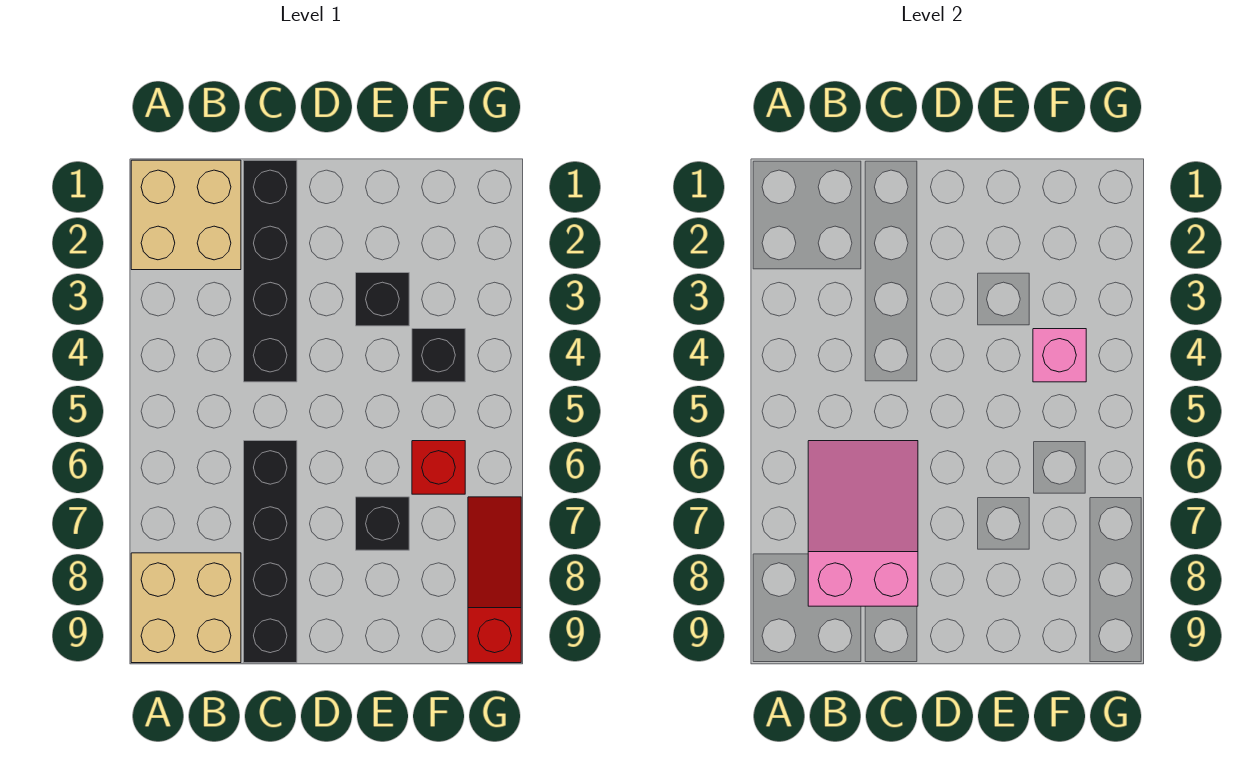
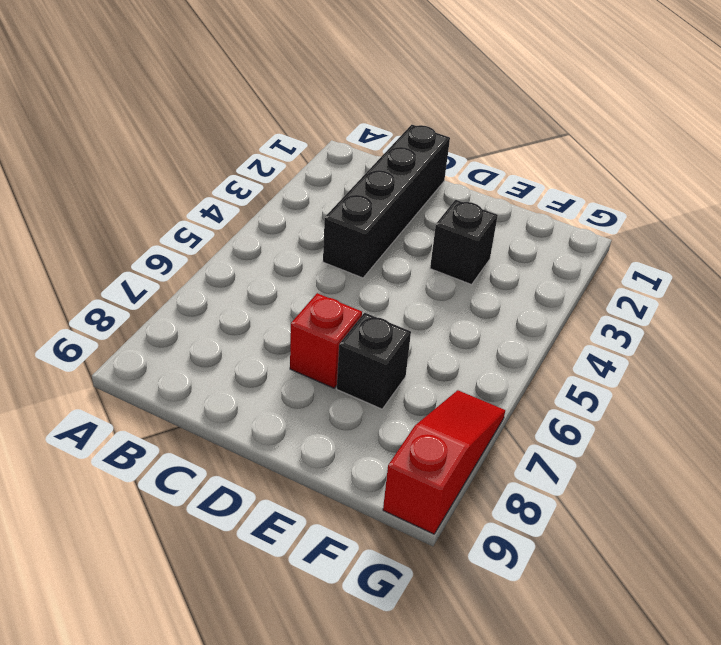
red 1x1 brick [290,293,362,388] -> red 1x1 brick moved to [412,441,465,494]
none -> tan 2x2 brick [131,160,241,270]
none -> tan 2x2 brick [131,553,241,663]

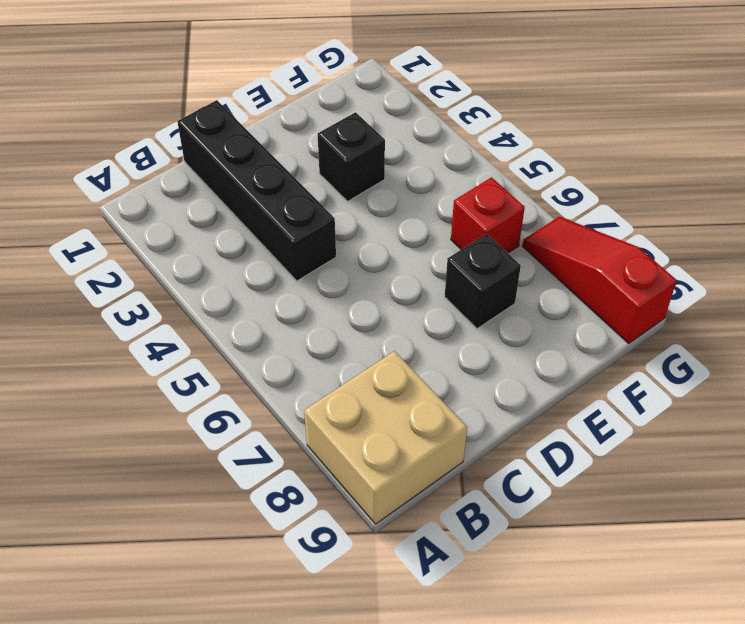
none -> tan 2x2 brick [131,160,241,270]
none -> black 1x4 brick [244,441,297,663]

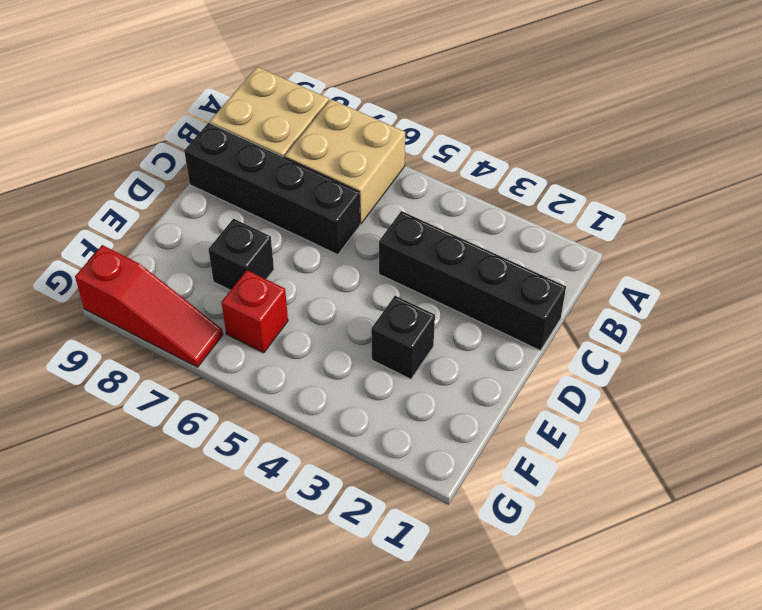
tan 2x2 brick [285,99,405,224] -> tan 2x2 brick moved to [131,160,241,270]
none -> black 1x1 brick [412,329,465,382]
none -> pink 2x3 slope [808,441,918,606]

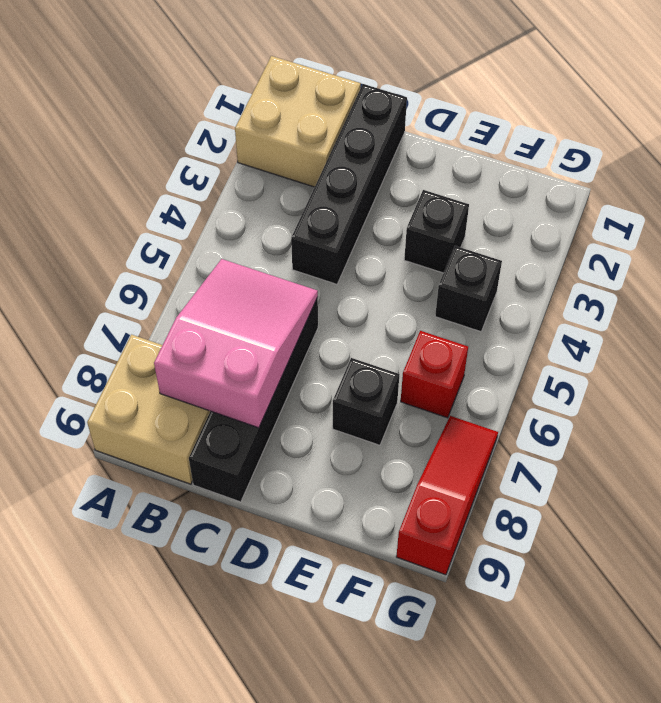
none -> pink 1x1 brick [1033,329,1086,382]

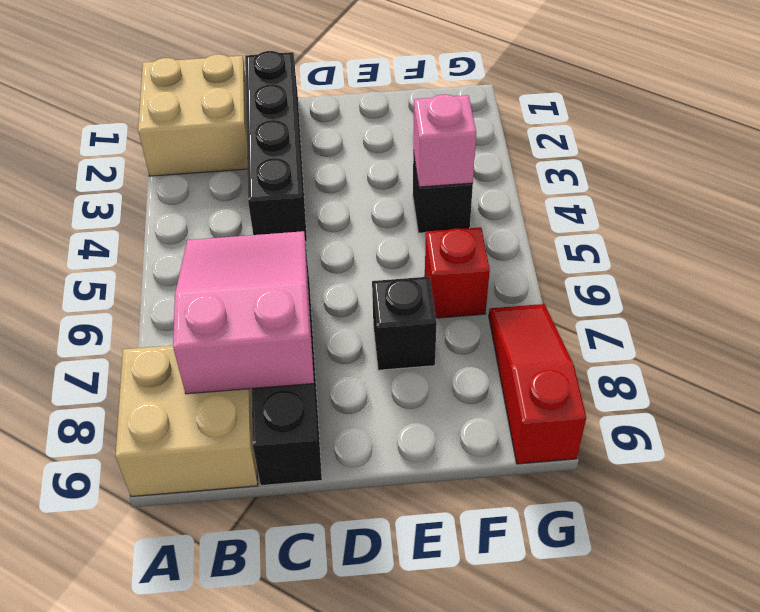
none -> black 1x1 brick [356,273,409,326]

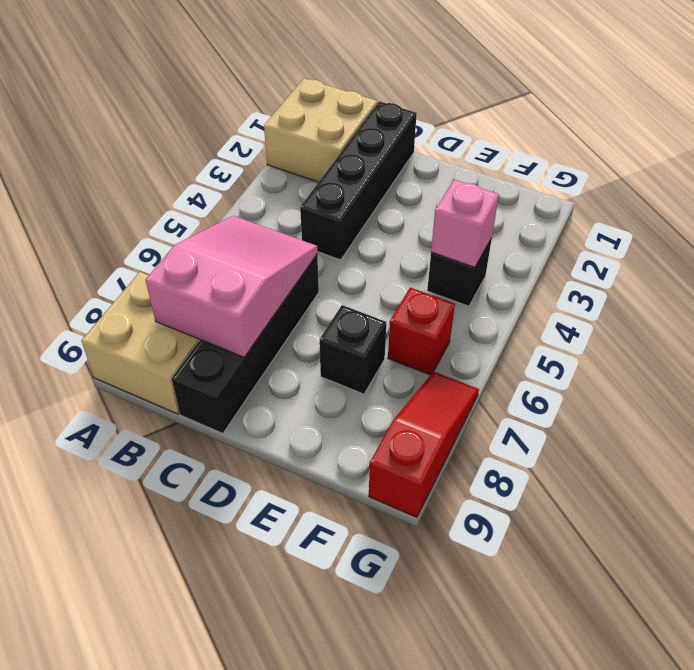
none -> black 1x1 brick [356,273,409,326]

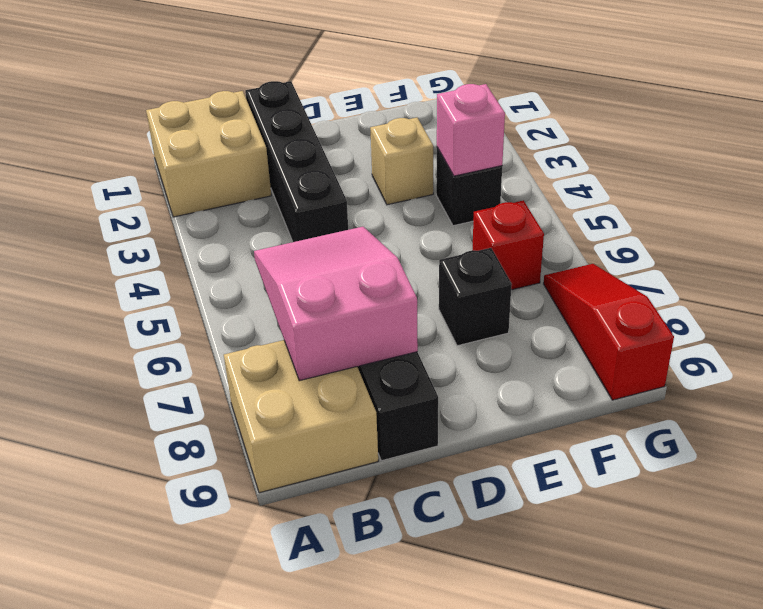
tan 1x1 brick [370,118,433,205] -> black 1x1 brick [356,273,409,326]

